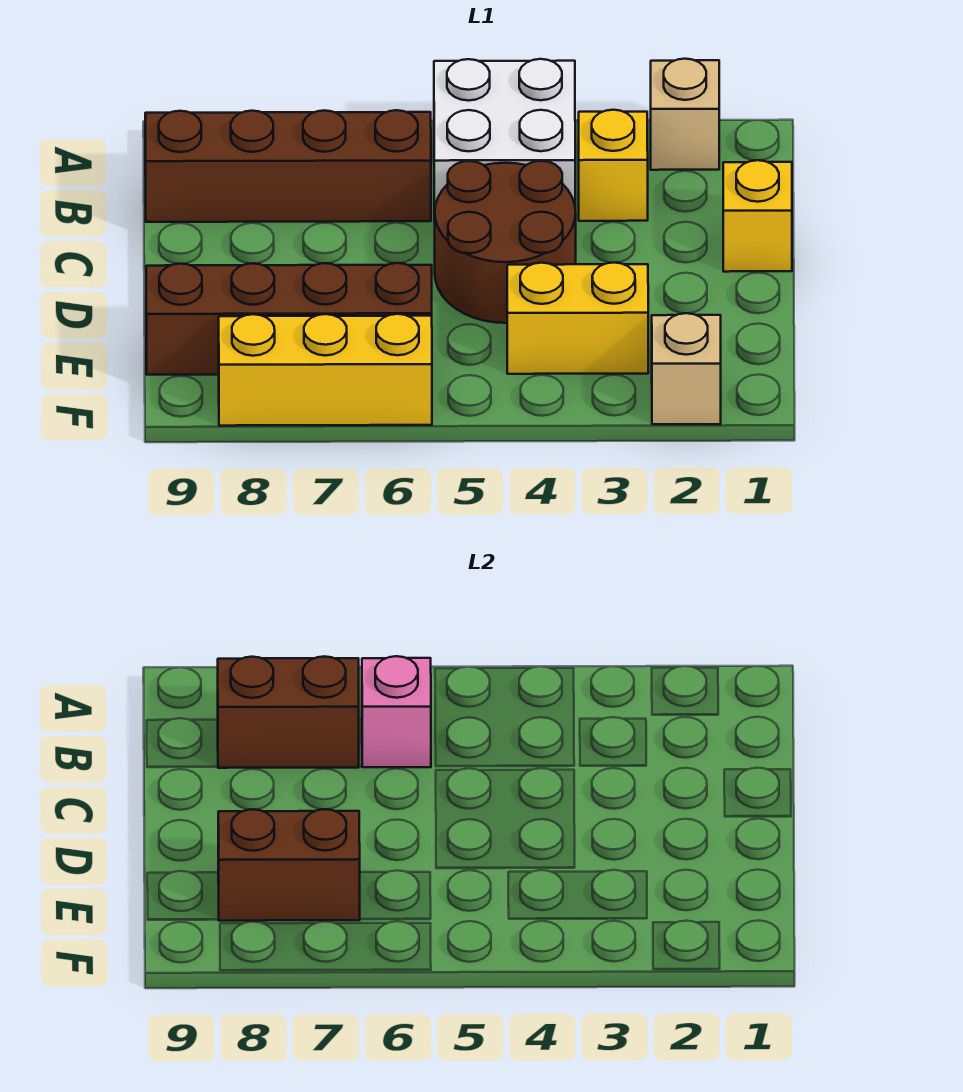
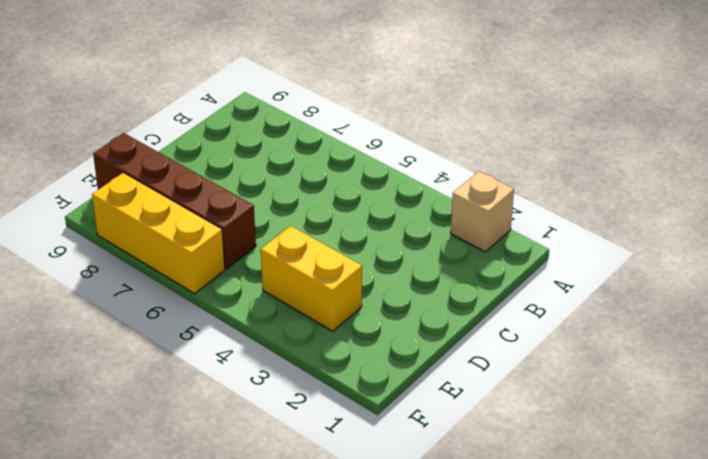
none -> white 2x2 brick [434,59,575,221]
none -> yellow 1x1 brick [579,110,648,221]
none -> brown 1x4 brick [145,110,431,222]

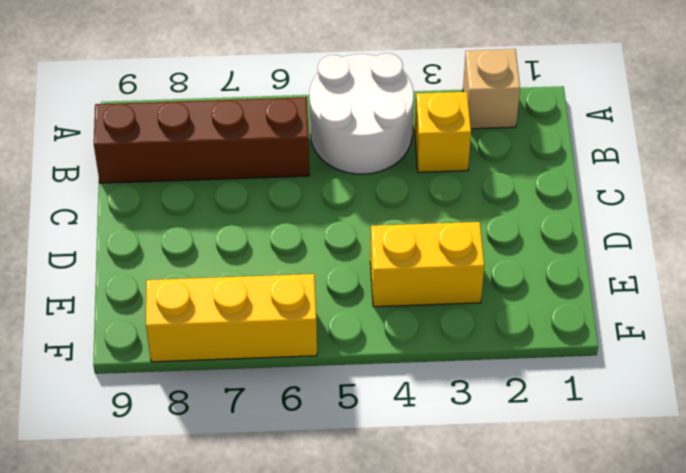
white 2x2 round brick [309,53,414,174] -> white 2x2 brick [434,59,575,221]
none -> yellow 1x1 brick [723,160,792,272]
none -> brown 2x2 round brick [435,161,576,323]
none -> brown 1x4 brick [146,263,432,375]

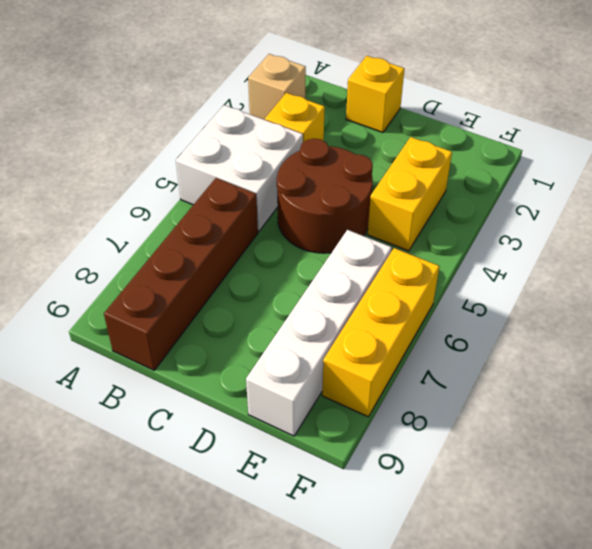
white 1x4 brick [246,230,392,436] -> brown 1x4 brick [146,263,432,375]
none -> tan 1x1 brick [652,313,721,424]
none -> pink 1x1 brick [362,656,431,767]
none -> brown 1x2 brick [218,656,359,768]

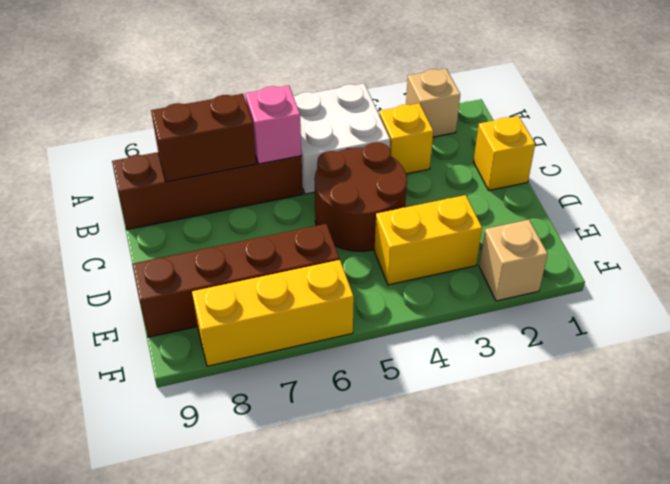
none -> brown 1x2 brick [218,809,360,921]

